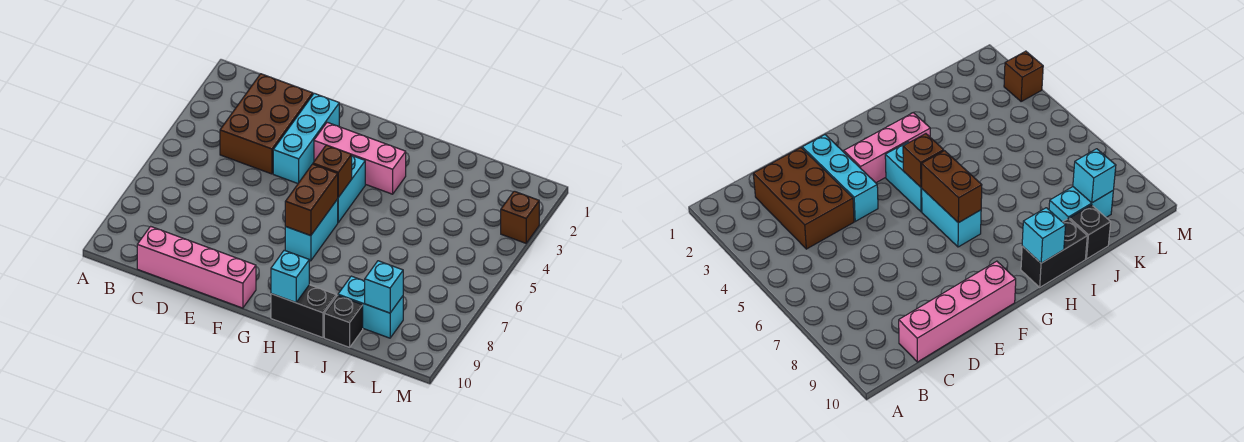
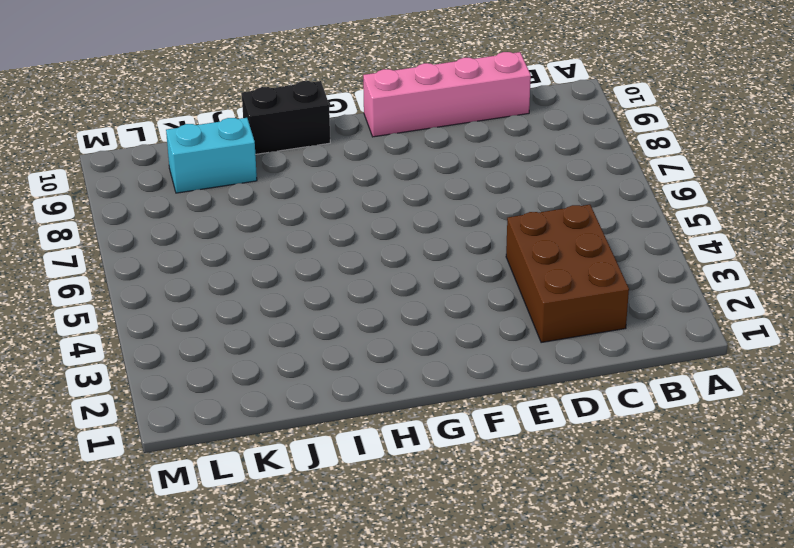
none -> cyan 1x3 brick [273,93,339,183]
none -> pink 1x3 brick [314,122,406,194]
none -> cyan 1x2 brick [338,156,365,222]

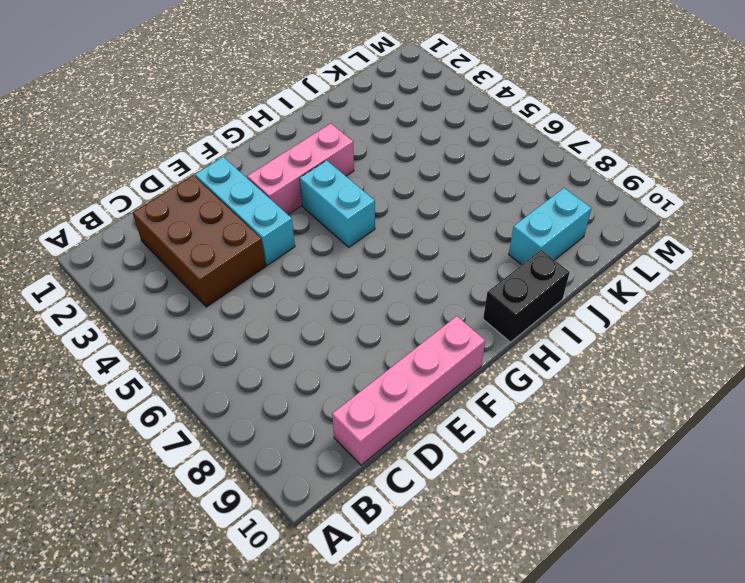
none -> cyan 1x2 brick [285,199,338,261]
none -> black 1x1 brick [324,295,363,347]
none -> brown 1x1 brick [501,191,539,243]

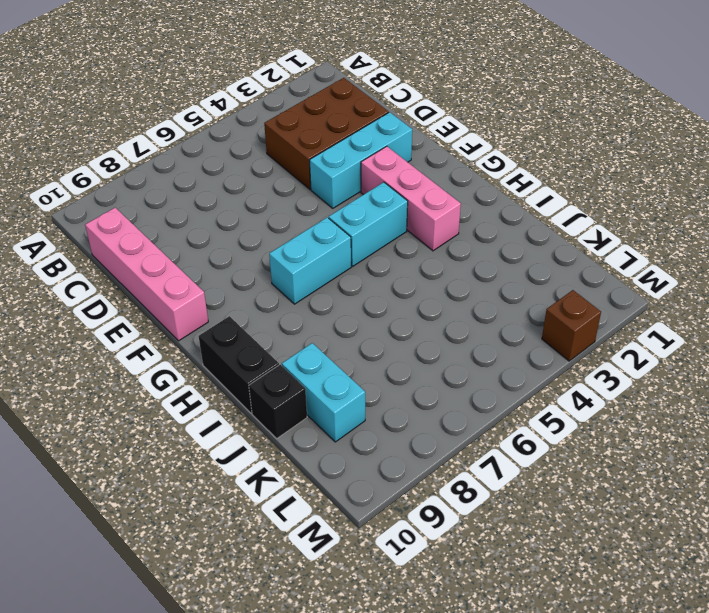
none -> brown 1x1 brick [313,145,352,197]
none -> brown 1x2 brick [285,164,338,236]
none -> cyan 1x1 brick [271,250,309,303]

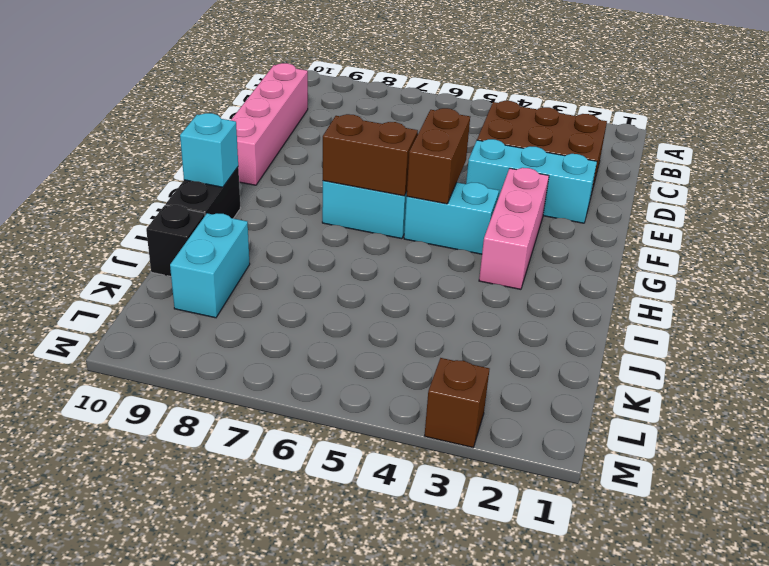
brown 1x2 brick [406,108,470,204] -> brown 1x1 brick [313,145,352,197]
none -> cyan 1x1 brick [365,261,403,313]

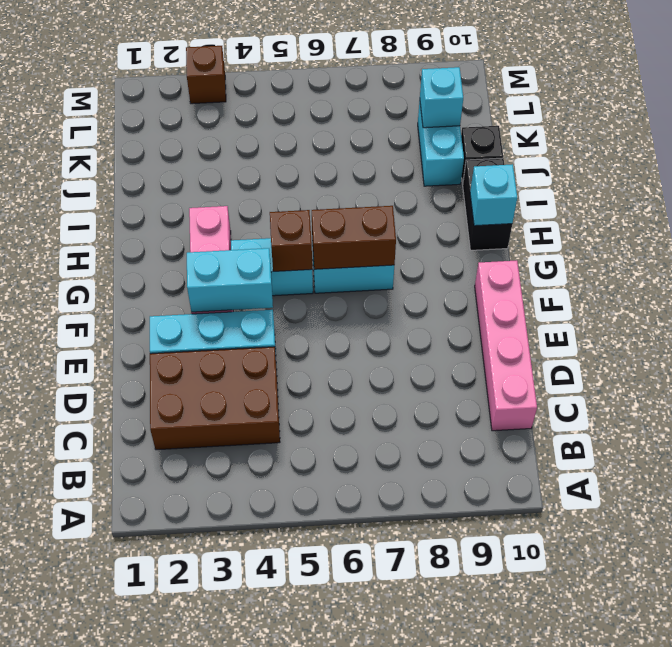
cyan 1x2 brick [187,248,273,312] -> none

